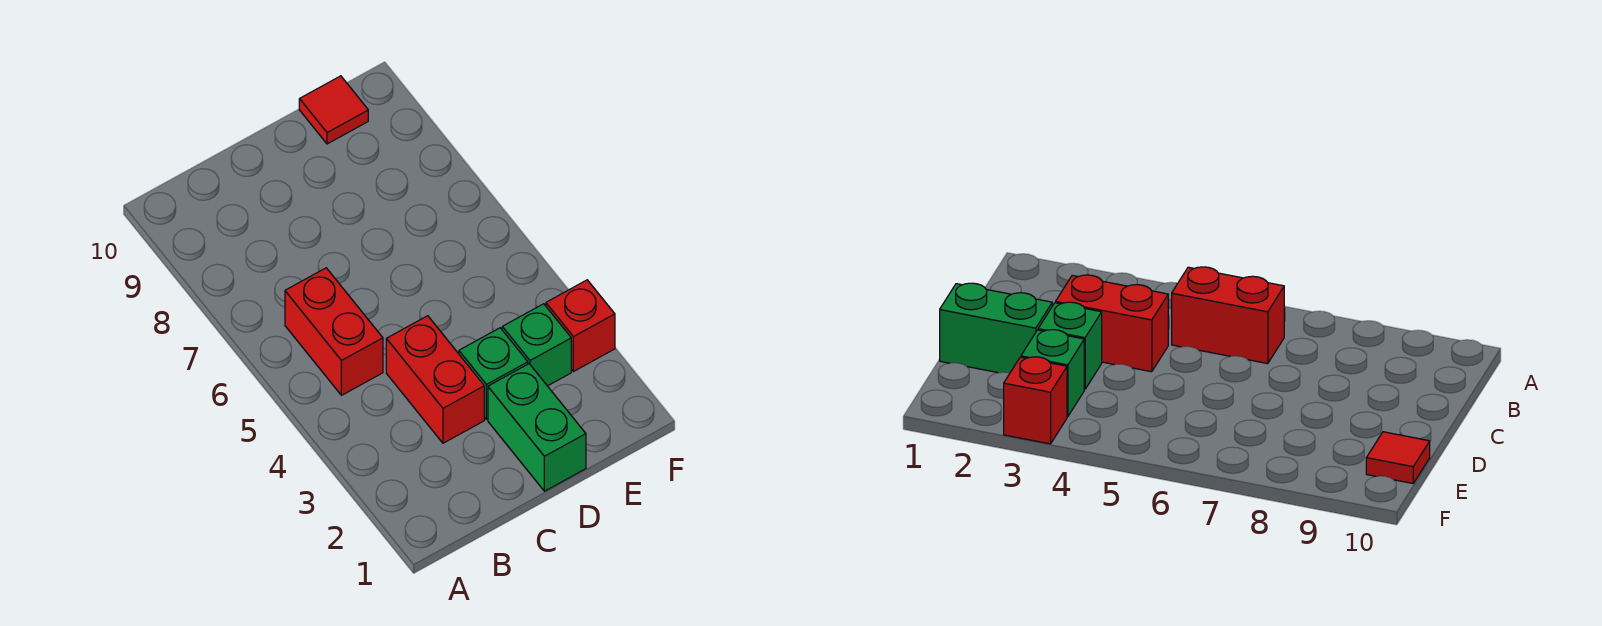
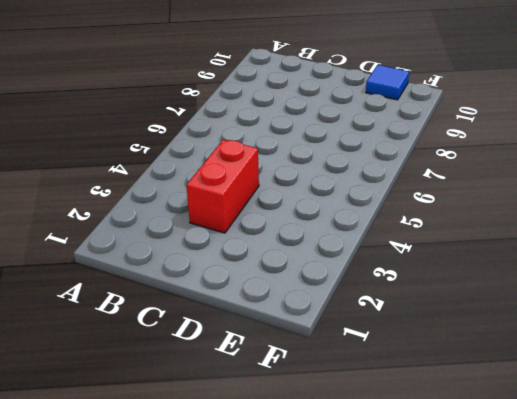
blue 1x1 tile [366,65,409,100] -> red 1x1 tile [299,76,368,144]
none -> red 1x2 brick [285,268,383,395]
none -> green 1x2 brick [488,364,586,491]

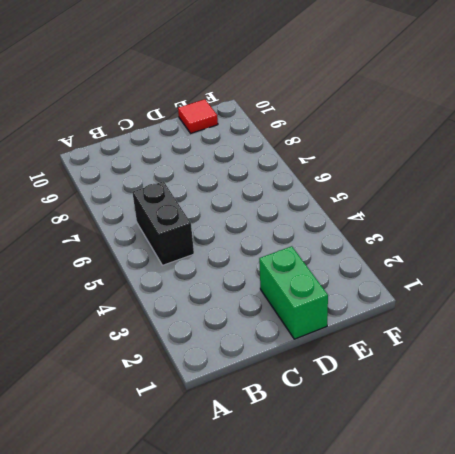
black 1x2 brick [132,181,194,265] -> red 1x2 brick [285,268,383,395]
none -> red 1x2 brick [386,316,484,443]
none -> green 1x1 brick [459,328,528,419]

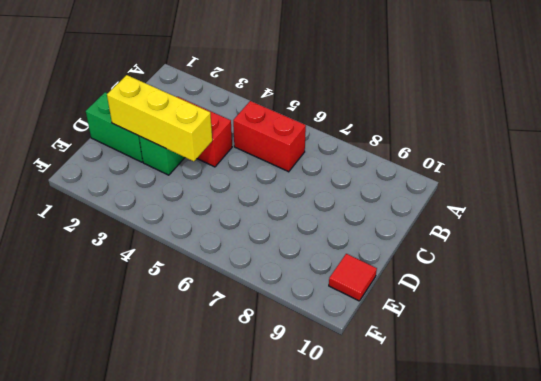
yellow 1x3 brick [107,75,212,161] -> none
none -> green 1x1 brick [502,304,571,386]
none -> red 1x1 brick [546,280,615,372]

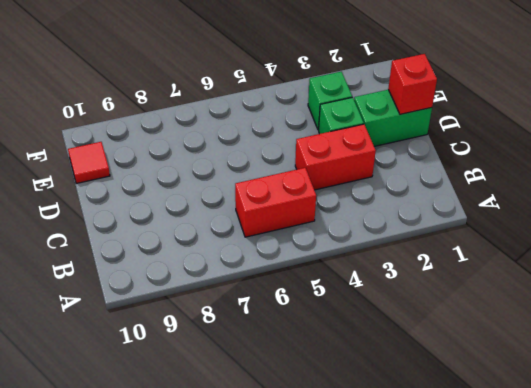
red 1x1 brick [388,54,437,114] -> red 1x1 brick moved to [546,280,615,372]

